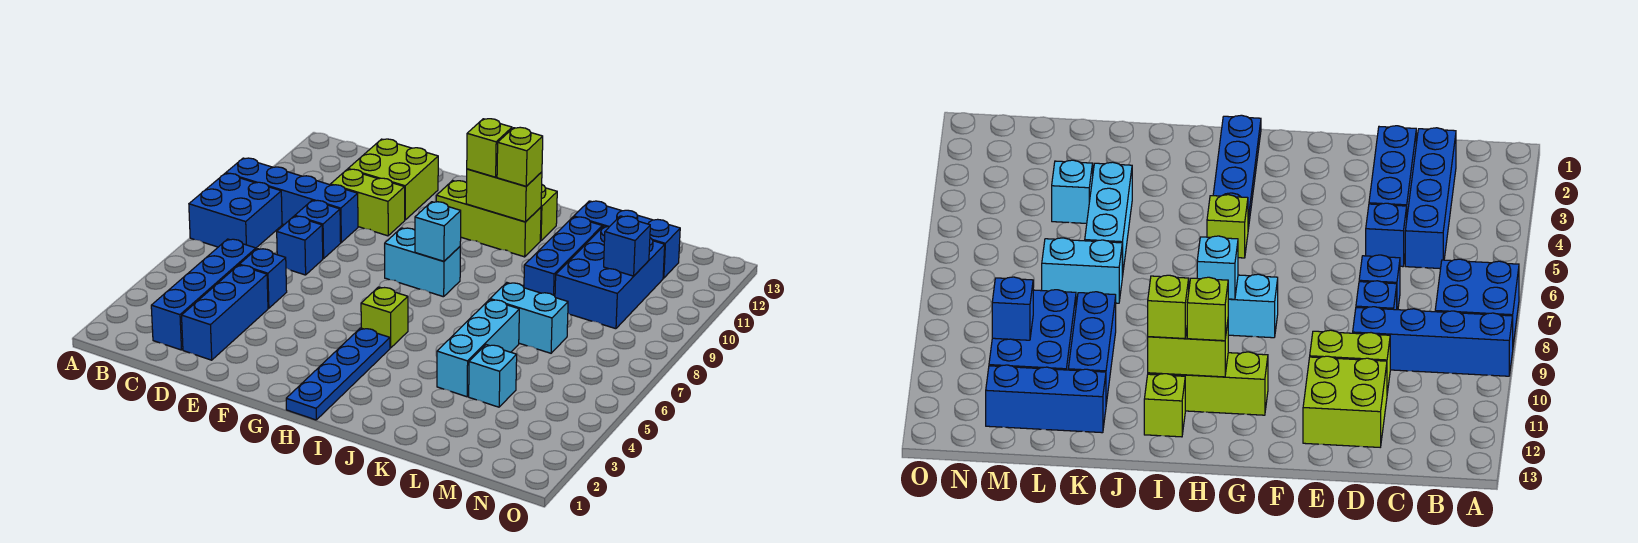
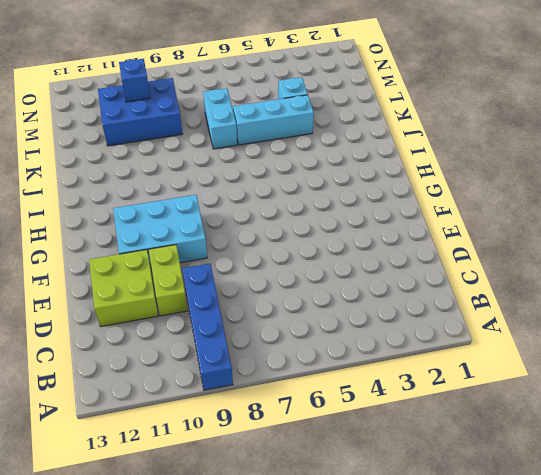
cyan 2x3 brick [113,195,207,265] -> lime 1x3 brick [436,180,541,257]
none -> blue 2x2 brick [189,173,282,248]
none -> blue 1x4 brick [151,239,256,350]
none -> blue 1x3 brick [182,265,268,360]

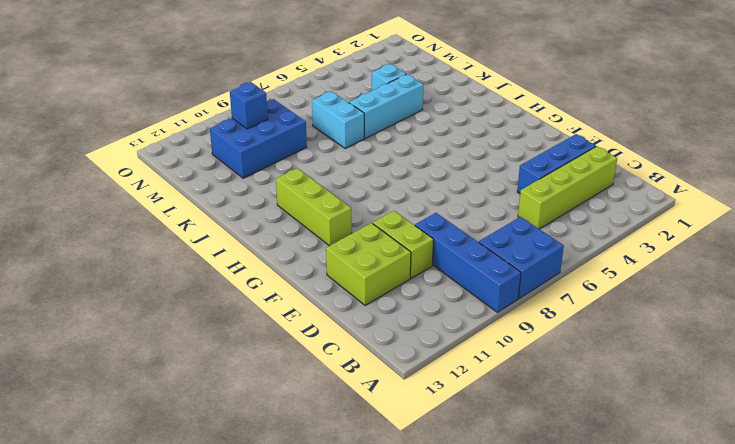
lime 1x4 brick [518,146,617,229] -> blue 1x4 brick [151,239,256,350]
none -> blue 1x1 brick [239,249,287,308]
none -> blue 1x1 brick [277,216,323,275]
none -> blue 1x1 brick [295,200,341,259]

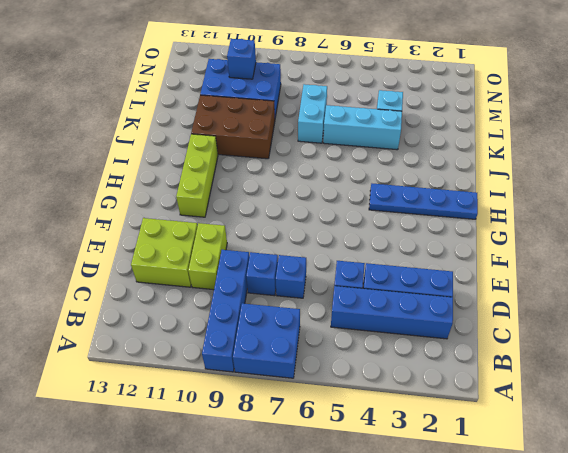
brown 2x3 brick [191,95,275,159] -> blue 1x3 brick [524,217,602,296]
none -> cyan 1x2 brick [385,228,460,297]
none -> lime 1x1 brick [361,287,408,348]
none -> lime 1x1 brick [540,185,557,241]

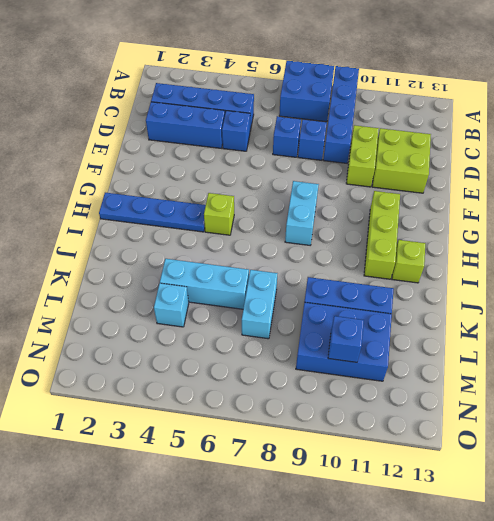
none -> blue 1x3 brick [574,201,680,278]
none -> cyan 1x1 brick [415,202,461,261]
none -> lime 1x2 brick [466,169,542,222]

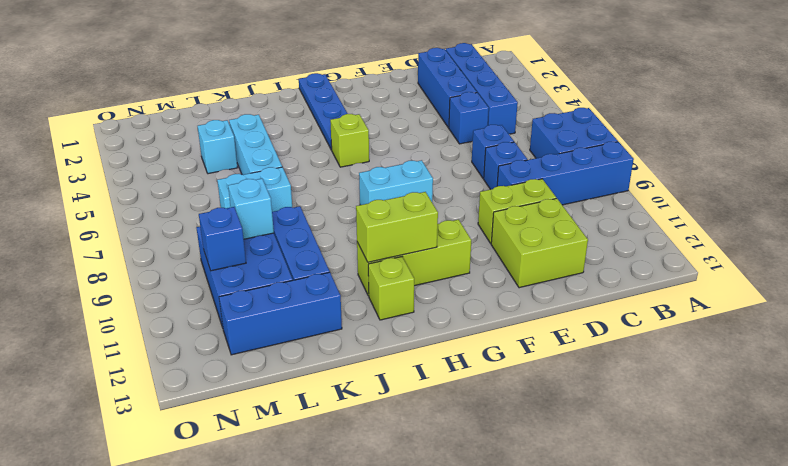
cyan 1x1 brick [228,179,274,239] -> cyan 1x1 brick moved to [415,202,461,261]
none -> lime 1x1 brick [467,119,512,177]
none -> lime 1x1 brick [497,127,543,186]

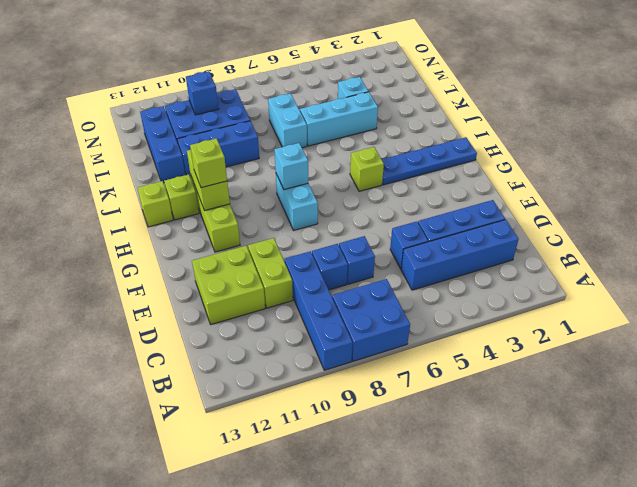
lime 1x1 brick [138,181,173,227] -> lime 1x1 brick moved to [497,127,543,186]

